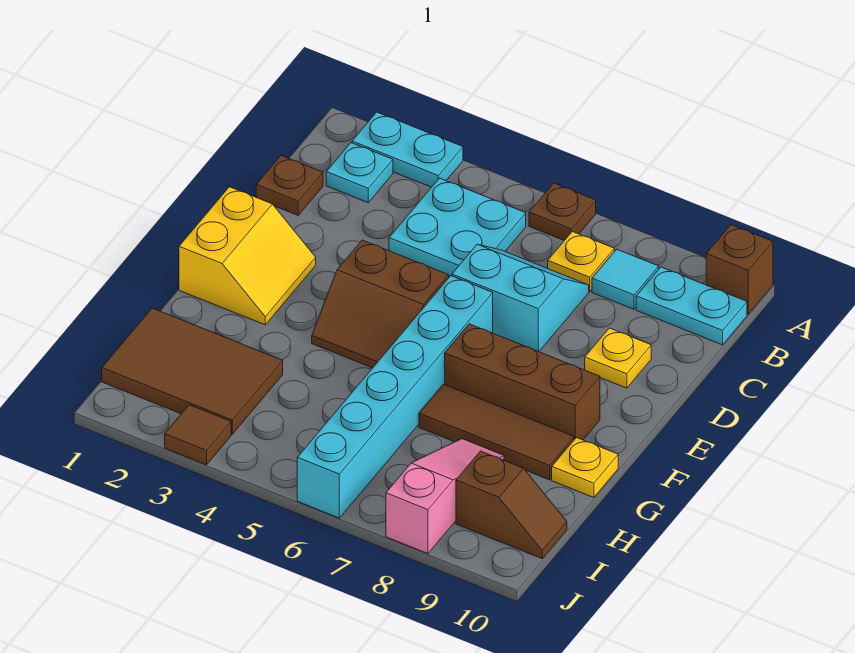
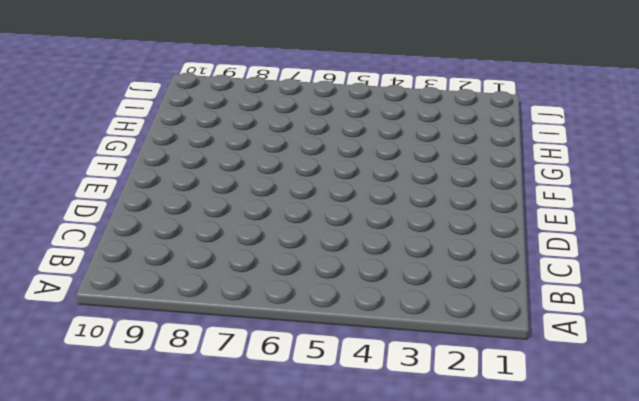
none -> cyan 1x2 plate [352,112,463,187]
none -> brown 1x1 plate [529,183,596,240]
none -> brown 1x1 brick [706,225,773,314]

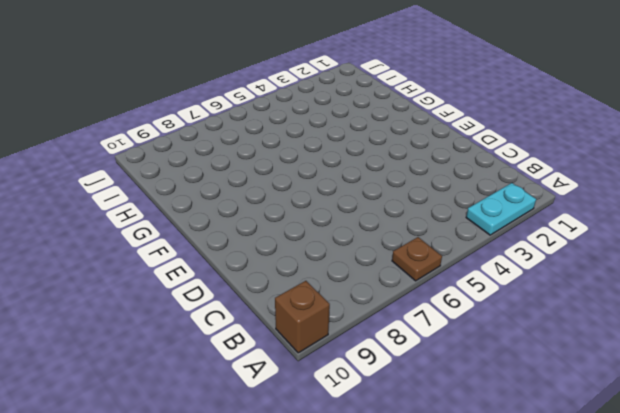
none -> cyan 1x1 plate [326,143,393,202]
none -> cyan 2x2 plate [389,178,526,276]
none -> yellow 1x1 plate [548,231,614,291]

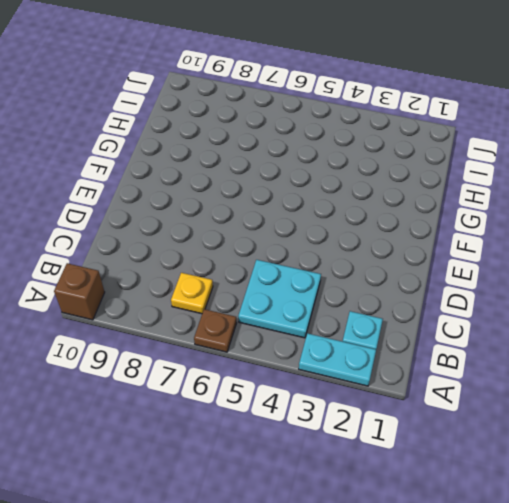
none -> cyan 1x1 tile [592,249,659,309]
none -> cyan 1x2 plate [636,267,747,345]
none -> brown 1x1 plate [256,156,323,215]

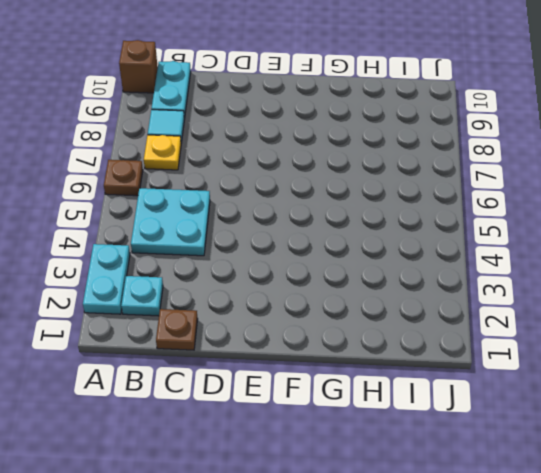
none -> cyan 2x2 slope [452,244,589,352]
none -> yellow 1x1 plate [585,328,651,388]
none -> yellow 2x2 slope [179,187,316,325]

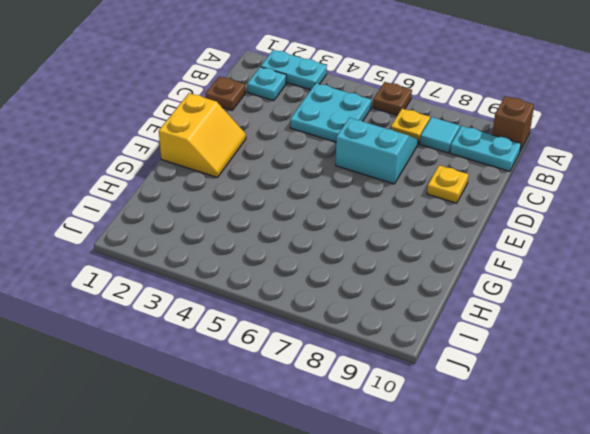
none -> brown 2x2 slope [312,240,449,368]
none -> cyan 1x6 brick [297,276,493,518]
none -> brown 1x3 brick [445,324,600,440]

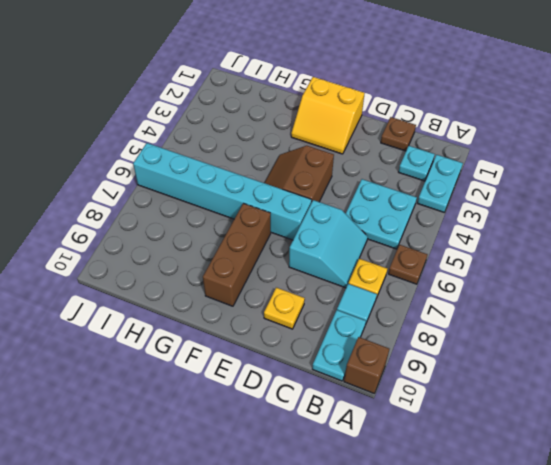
none -> brown 1x3 tile [419,384,574,480]
none -> yellow 1x1 plate [552,437,618,498]
none -> brown 2x3 tile [102,308,283,434]

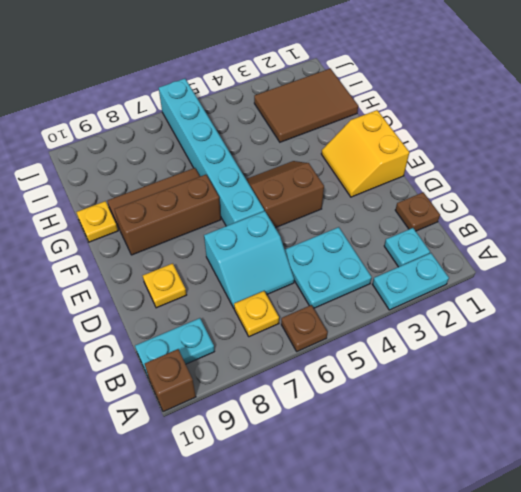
none -> cyan 1x1 tile [592,249,659,309]
none -> pink 1x3 slope [386,439,504,554]
none -> brown 1x2 slope [456,451,567,558]

